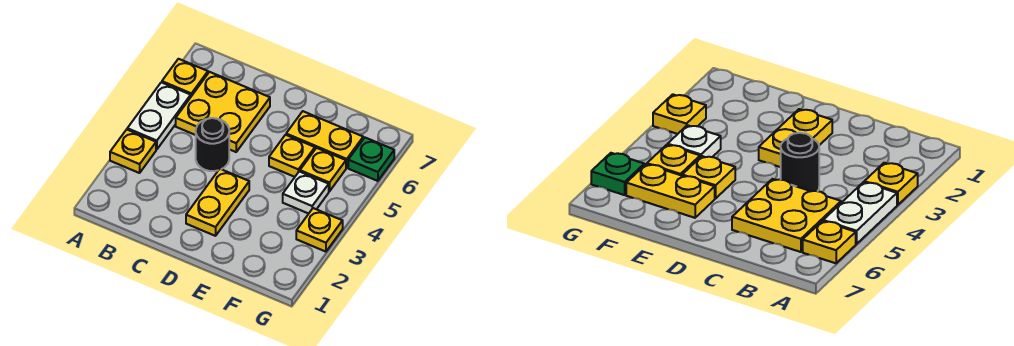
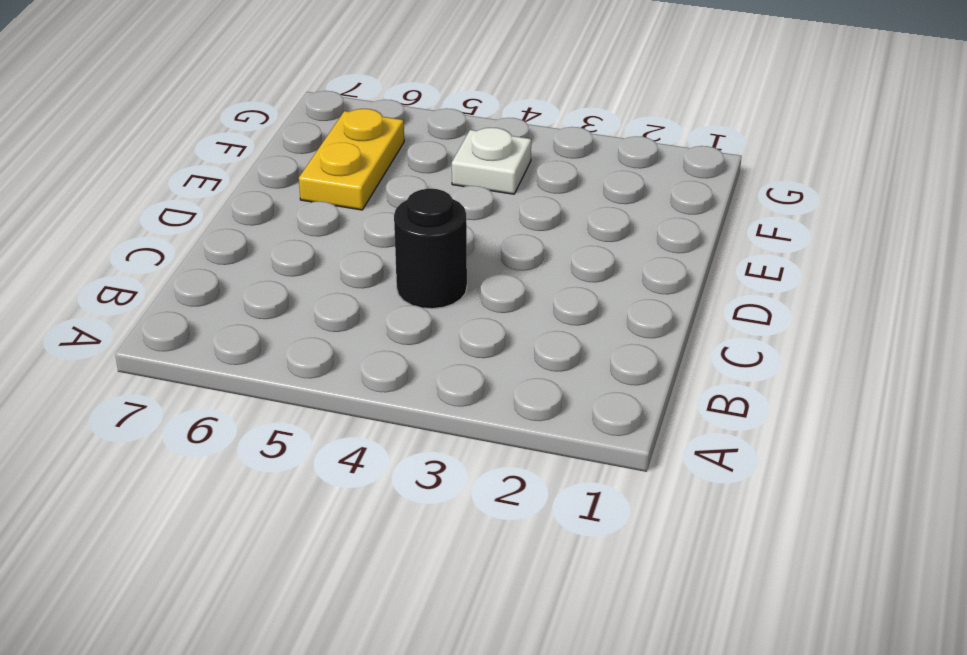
none -> yellow 1x1 plate [110,130,156,173]
none -> white 1x2 plate [127,82,191,149]
none -> yellow 1x1 plate [162,59,208,96]

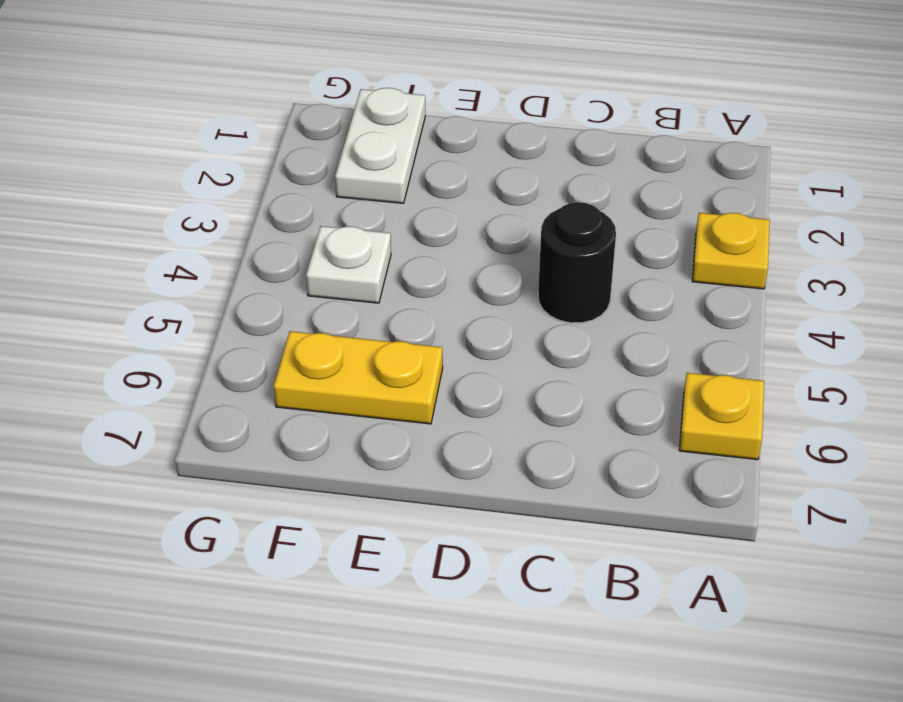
white 1x2 plate [335,88,425,203] -> white 1x2 plate moved to [127,82,191,149]
none -> yellow 2x2 plate [176,72,270,152]
none -> yellow 1x2 plate [186,169,249,236]
none -> yellow 1x1 plate [269,135,315,177]

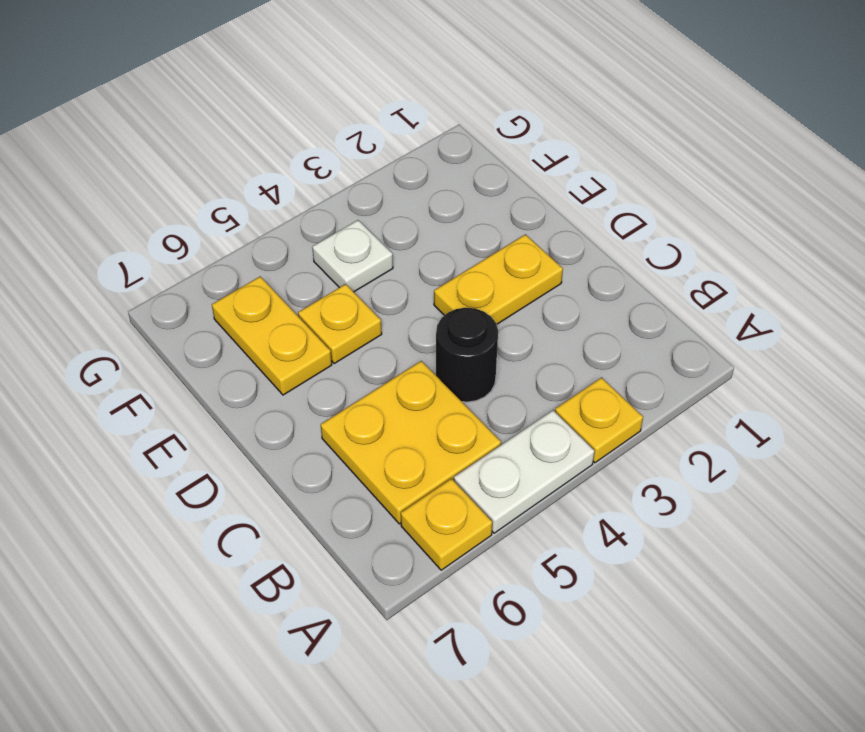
none -> yellow 1x1 plate [300,148,346,191]
none -> yellow 1x1 plate [296,208,343,252]
none -> green 1x1 plate [348,138,394,181]

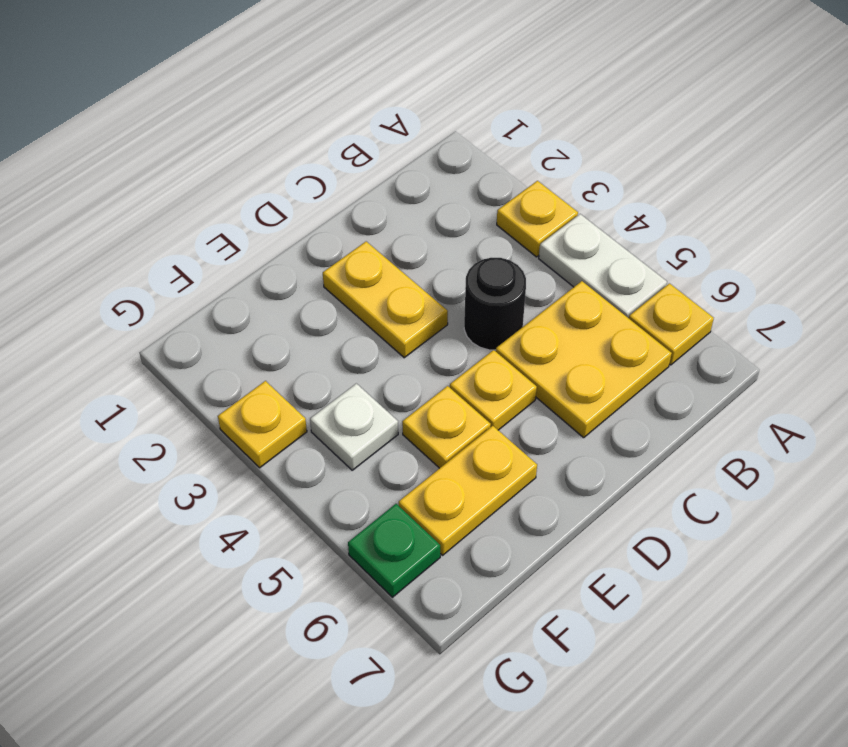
yellow 1x1 plate [450,350,537,430] -> yellow 1x1 plate moved to [300,148,346,191]

